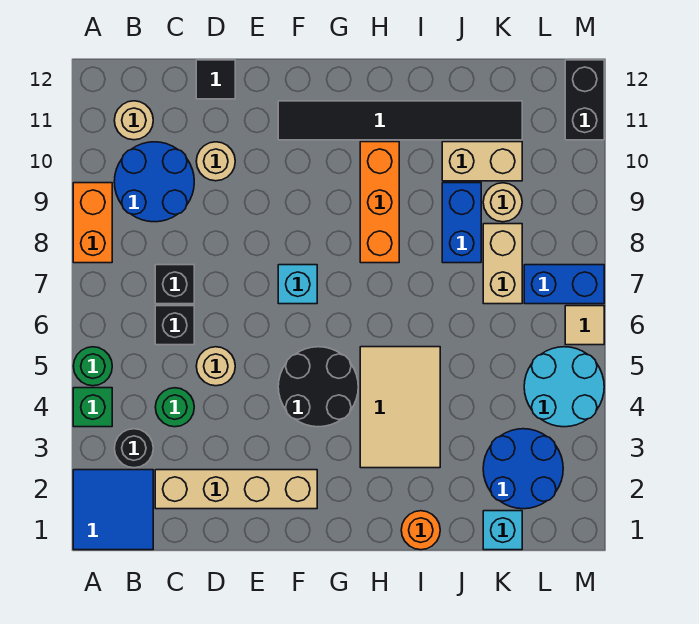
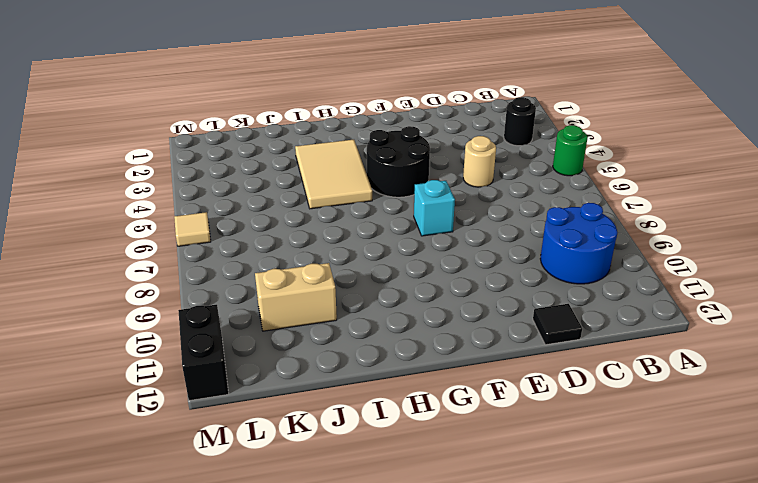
none -> blue 2x2 tile [73,470,153,550]
none -> green 1x1 brick [73,388,112,427]
none -> orange 1x2 brick [73,183,112,263]
none -> tan 1x1 round brick [114,101,153,140]

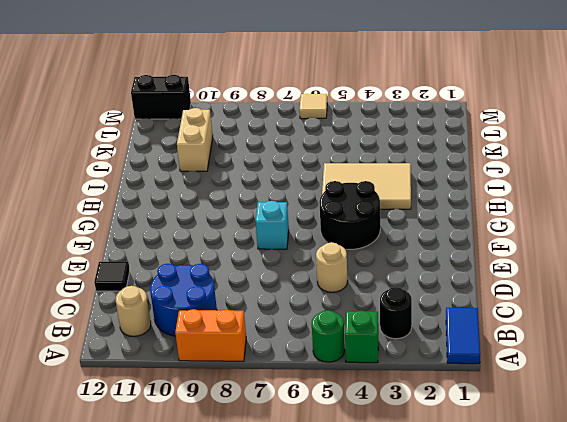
blue 1x2 tile [446,308,480,364] -> blue 2x2 tile [73,470,153,550]
none -> tan 1x4 brick [155,470,317,509]
none -> green 1x1 round brick [155,388,194,427]
none -> black 1x1 brick [155,306,194,345]
none -> black 1x1 brick [155,265,194,304]

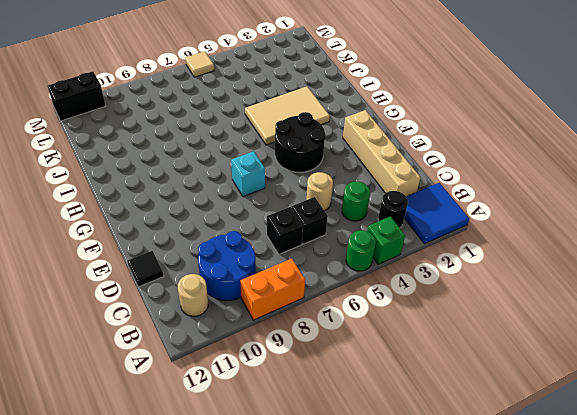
none -> tan 1x1 round brick [196,142,235,181]
none -> black 1x6 tile [278,101,522,140]
none -> orange 1x3 brick [360,142,399,263]
none -> orange 1x1 round brick [401,511,440,550]

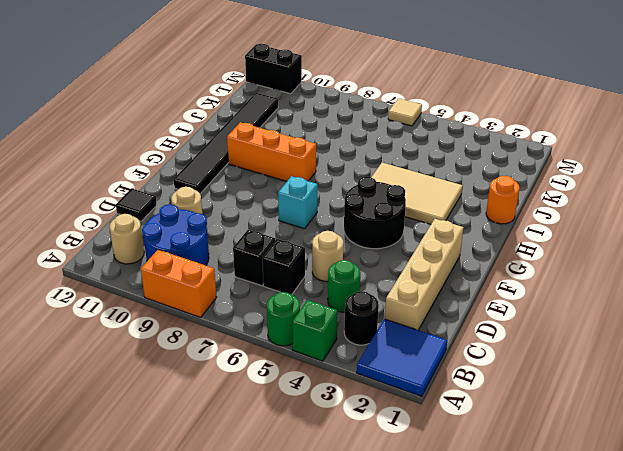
none -> blue 1x2 brick [442,183,481,263]
none -> tan 1x2 brick [442,142,522,181]
none -> cyan 1x1 brick [483,511,522,550]
none -> blue 2x2 round brick [483,429,563,509]

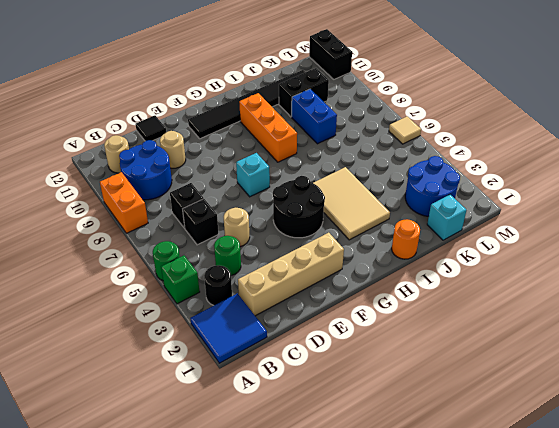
black 1x2 brick [279,68,329,117] -> tan 1x2 brick [442,142,522,181]
none -> tan 1x2 brick [483,224,522,304]
none -> tan 1x1 round brick [483,183,522,222]
none -> cyan 2x2 round brick [524,347,604,427]
none -> blue 1x2 brick [524,265,604,304]

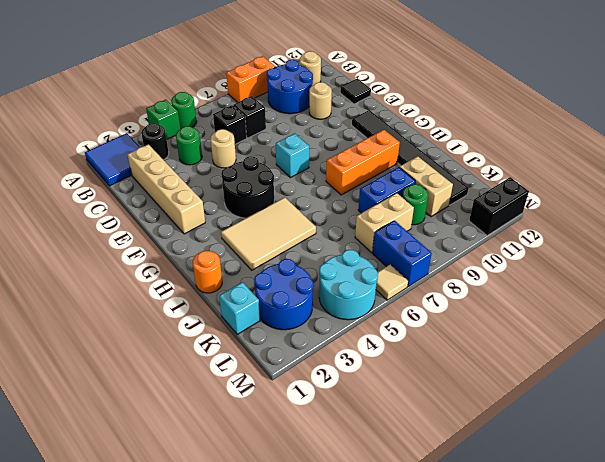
green 1x1 round brick [402,184,428,225] -> tan 1x1 round brick [483,183,522,222]

